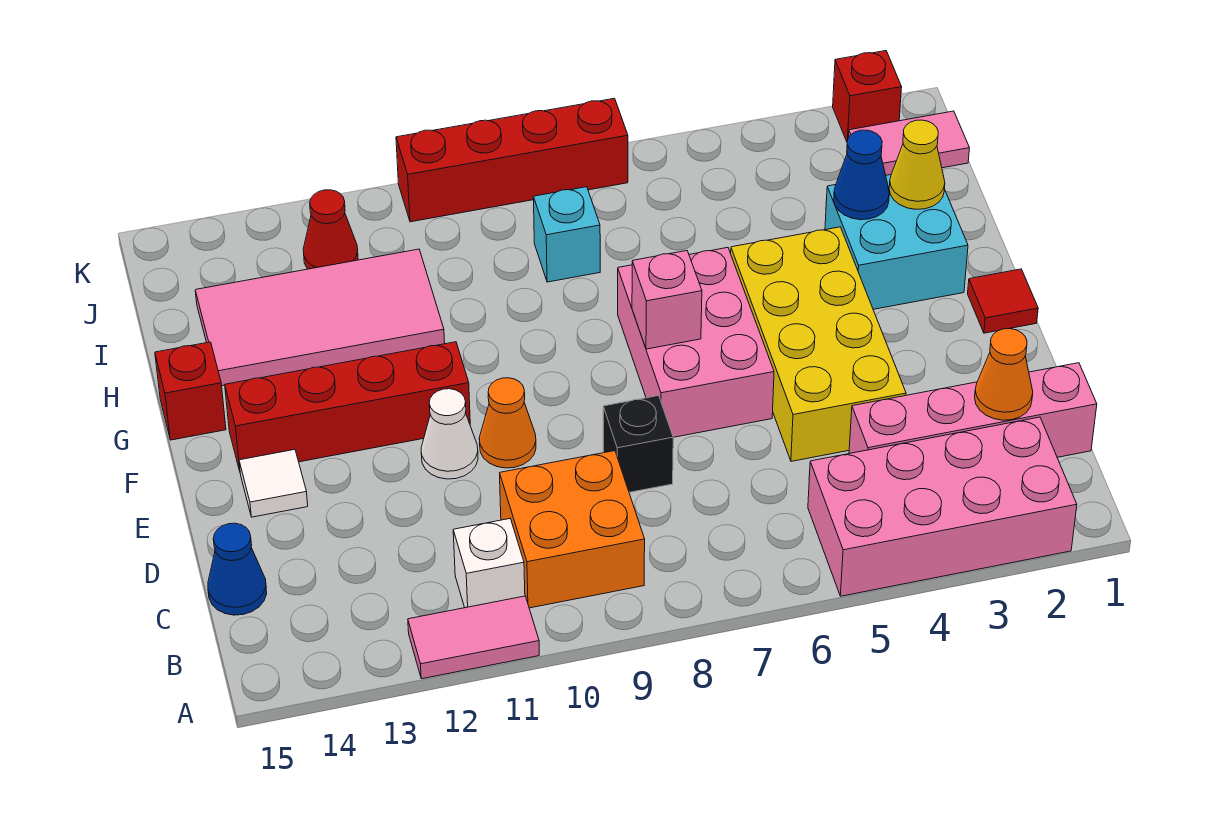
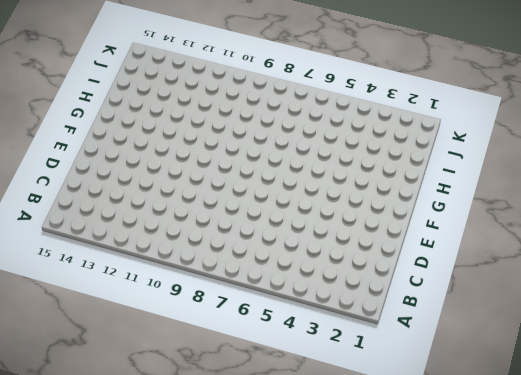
none -> pink 2x4 brick [808,417,1077,596]
none -> pink 1x2 tile [408,596,539,679]
none -> orange 2x2 brick [500,451,645,608]

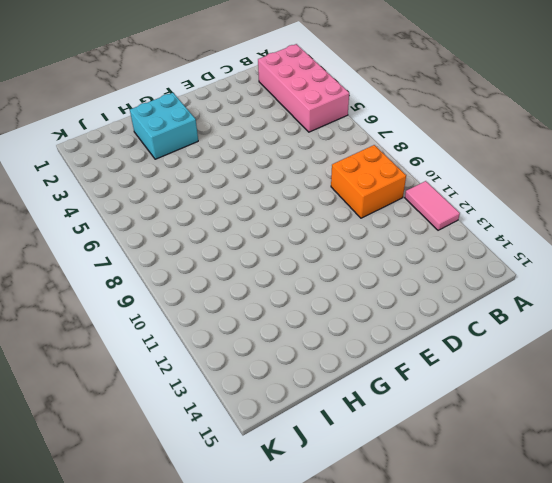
none -> white 1x1 brick [453,519,525,608]
none -> pink 1x4 brick [849,363,1097,457]
none -> blue 1x1 cone [208,523,267,615]

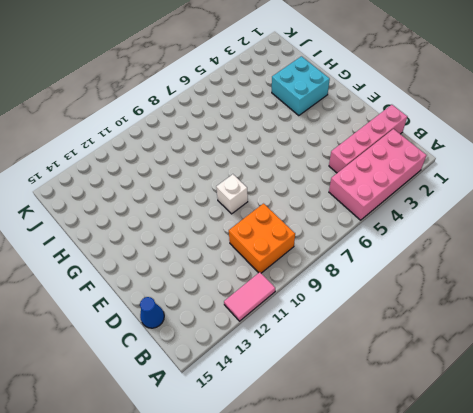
white 1x1 brick [216,174,248,214] -> white 1x1 brick moved to [453,519,525,608]
none -> yellow 2x4 brick [731,227,906,461]
none -> black 1x1 brick [603,396,673,492]
none -> pink 2x3 brick [618,248,774,437]

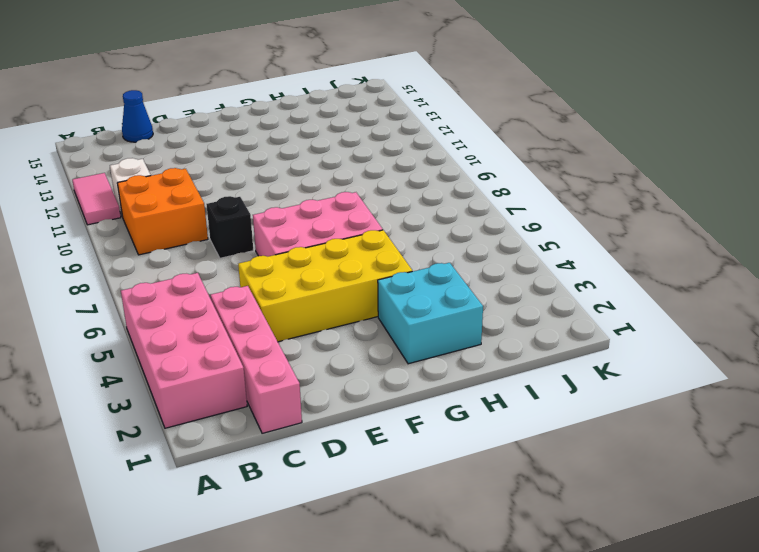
none -> orange 1x1 cone [479,378,536,468]
none -> white 1x1 cone [421,389,478,479]
none -> white 1x1 tile [239,450,308,517]

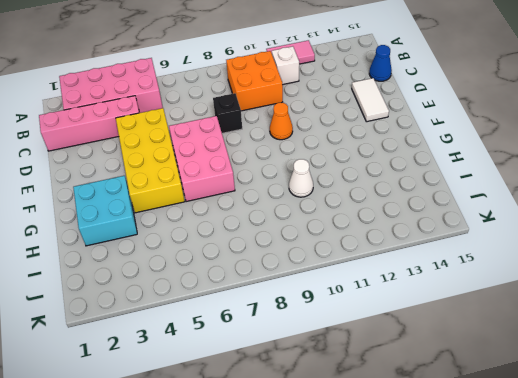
white 1x2 tile [352,78,389,122] -> white 1x1 tile [239,450,308,517]
white 1x1 cone [289,159,313,197] -> white 1x1 cone moved to [421,389,478,479]
none -> red 1x1 tile [968,269,1038,333]
none -> red 1x4 brick [225,342,470,471]
none -> red 1x1 brick [155,342,226,440]

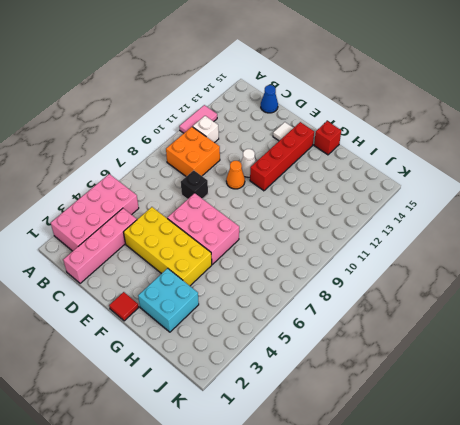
none -> pink 2x4 tile [195,249,445,386]
none -> cyan 1x1 brick [534,187,600,282]
none -> pink 1x2 tile [848,111,969,175]

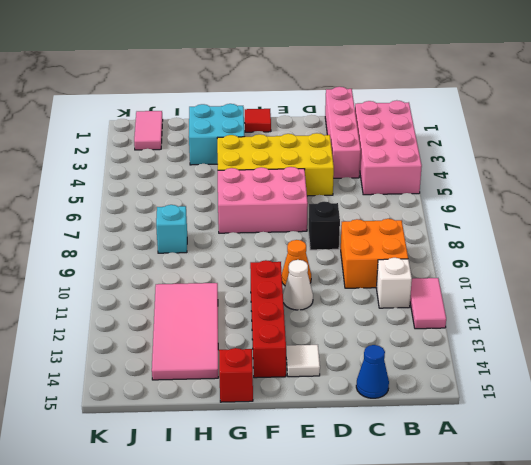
none -> red 1x1 cone [303,190,358,269]
none -> red 1x1 brick [833,51,902,141]
none -> red 1x4 brick [396,98,628,222]

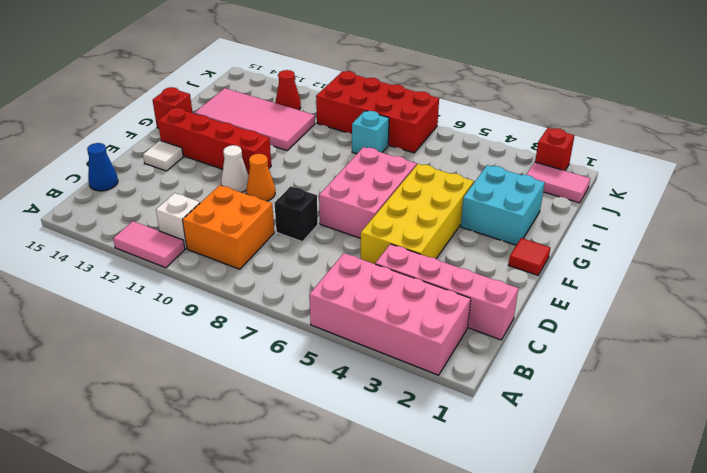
red 2x4 brick [316,71,439,153] -> red 1x4 brick [396,98,628,222]
none -> orange 1x1 cone [975,329,1033,420]
none -> pink 1x1 brick [632,251,702,349]
none -> yellow 1x1 cone [889,120,945,209]

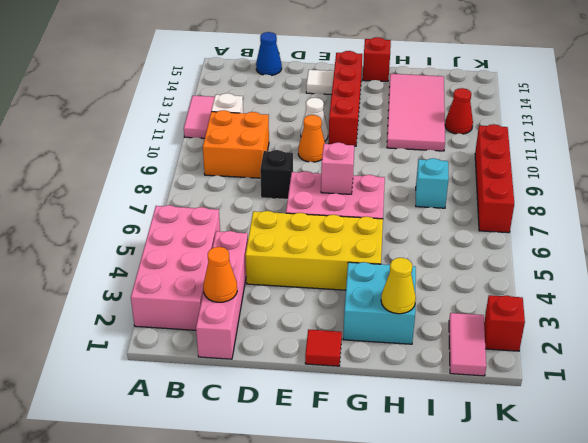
none -> blue 1x1 cone [834,130,889,220]

